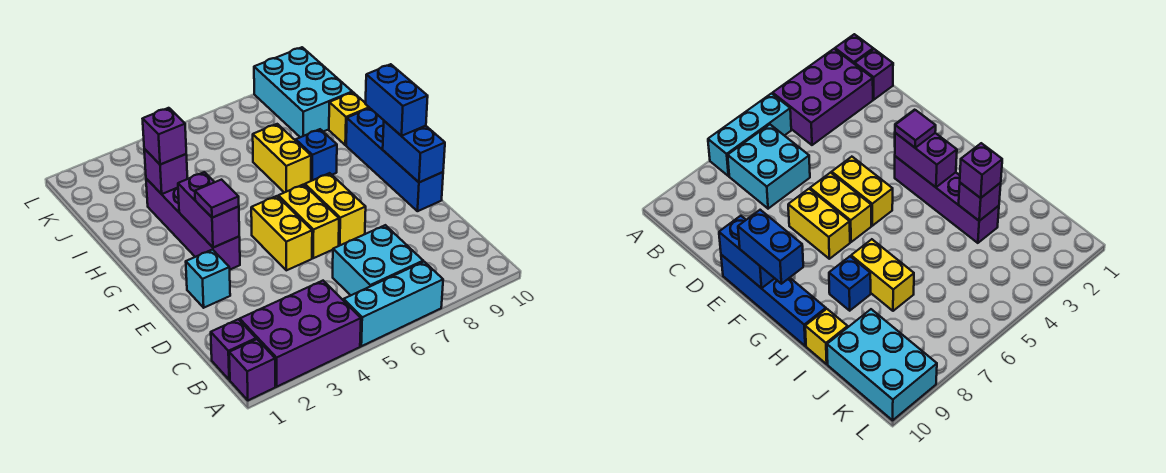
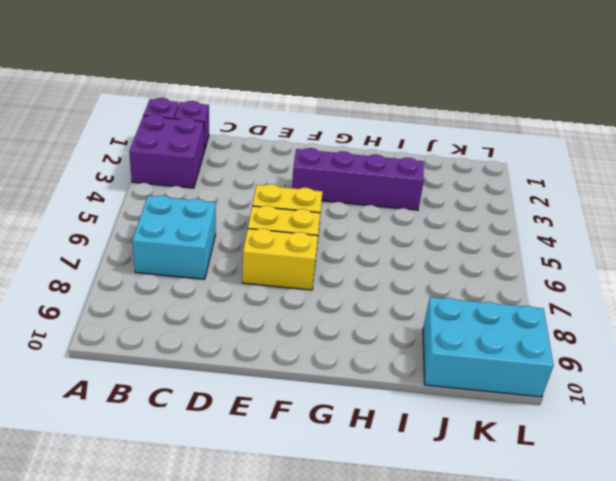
purple 2x2 brick [129,115,204,188] -> purple 2x3 brick [240,281,361,387]
none -> cyan 1x3 brick [343,262,443,346]
none -> cyan 1x1 brick [186,250,230,308]
none -> blue 1x4 brick [346,108,443,211]

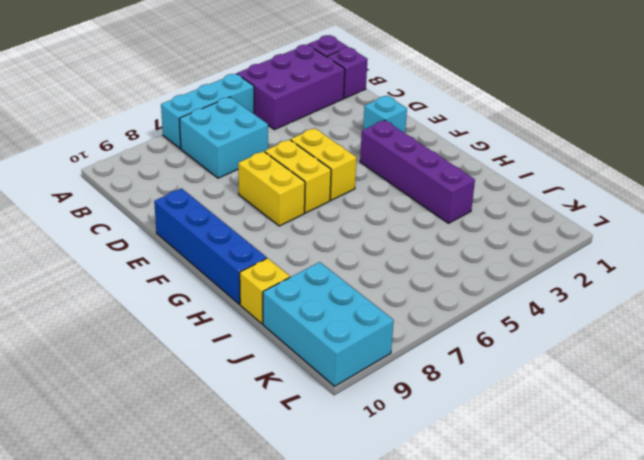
none -> yellow 1x2 brick [253,124,311,193]
none -> blue 1x1 brick [296,129,337,181]
none -> blue 1x2 brick [383,121,445,182]

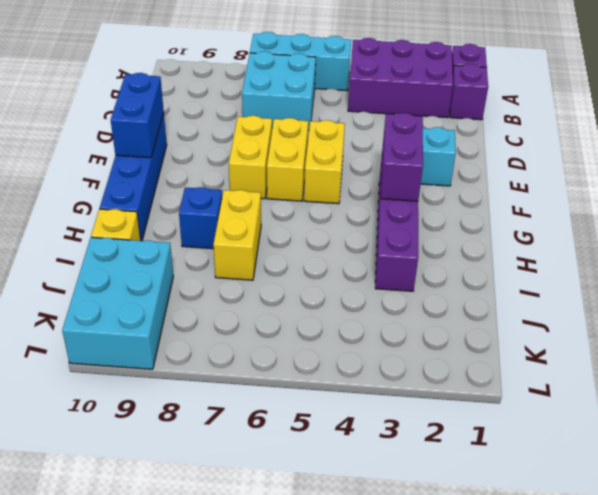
none -> purple 1x1 brick [144,149,187,194]
none -> purple 1x1 tile [195,180,239,218]
none -> blue 1x2 brick [365,64,428,136]

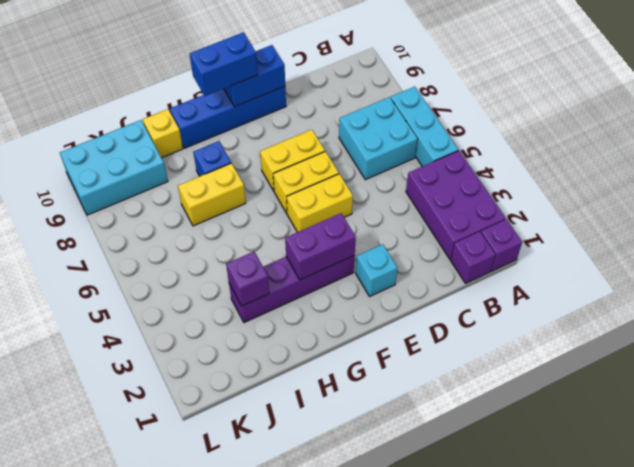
none -> purple 1x1 tile [195,180,239,218]
none -> purple 1x1 brick [143,108,186,165]

